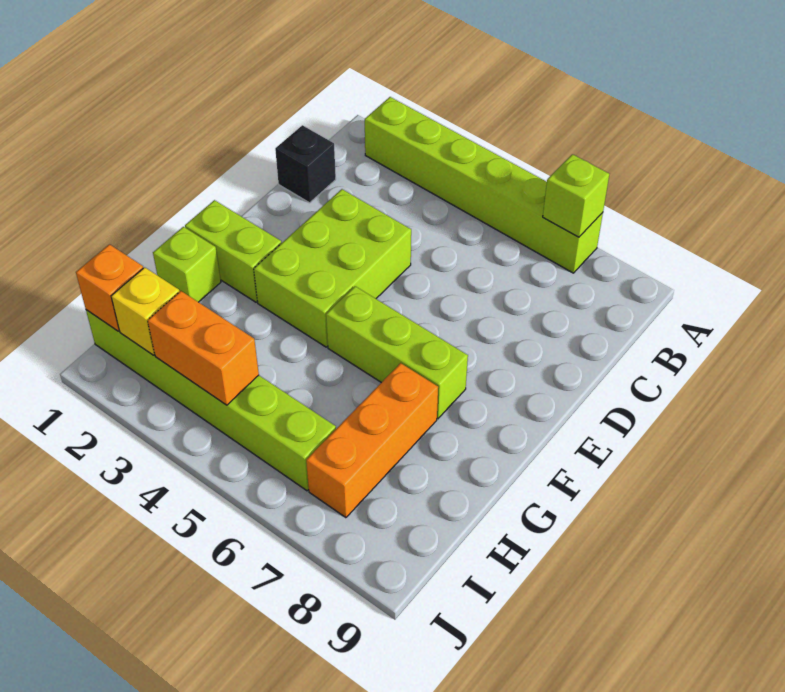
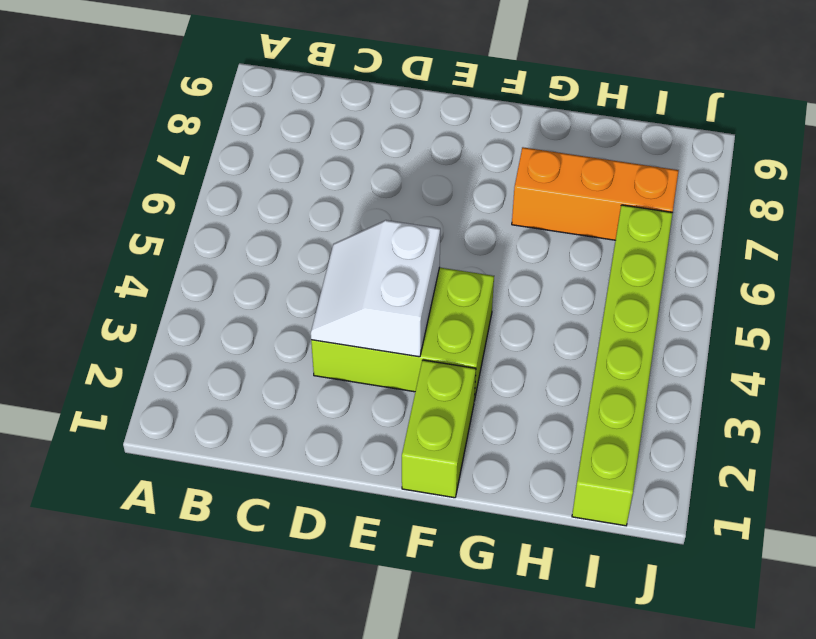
white 2x2 slope [311,220,440,357] -> none
none -> lime 1x6 brick [365,97,603,273]
none -> black 1x1 brick [275,125,336,203]
none -> lime 1x3 brick [326,286,468,418]

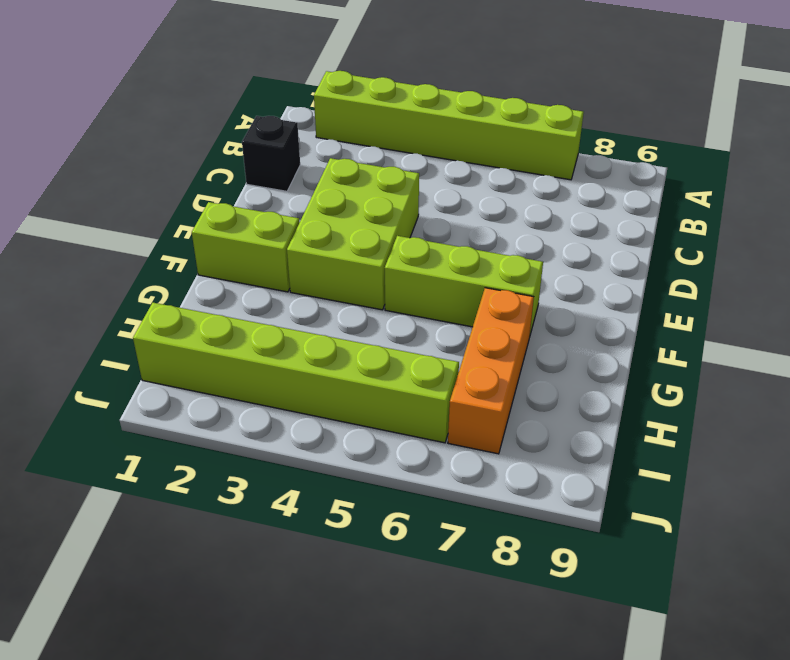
none -> lime 1x1 brick [153,227,221,302]
none -> lime 1x1 brick [543,154,609,237]
none -> orange 1x1 brick [76,244,143,331]

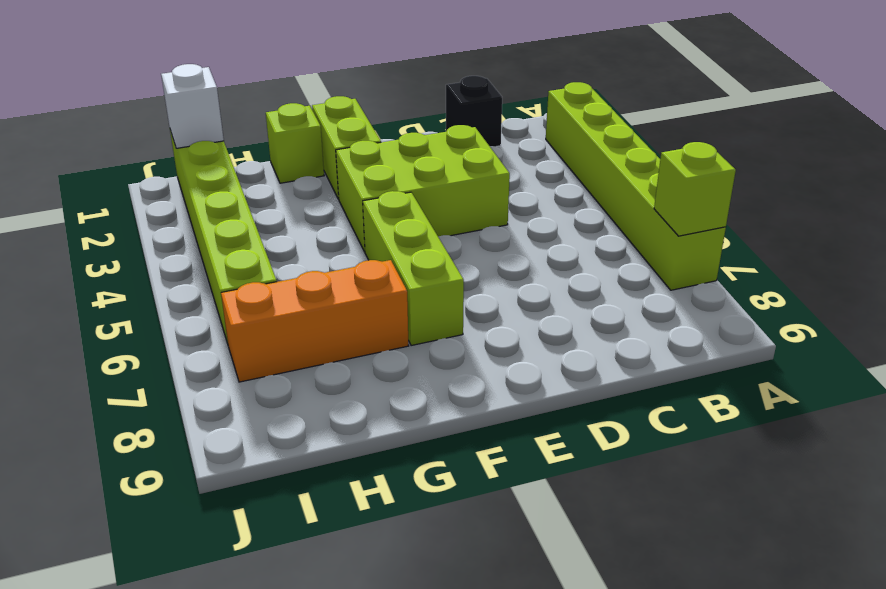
white 1x1 brick [161,64,224,148] -> orange 1x1 brick [76,244,143,331]
none -> yellow 1x1 brick [111,267,179,355]
none -> orange 1x2 brick [148,291,259,405]

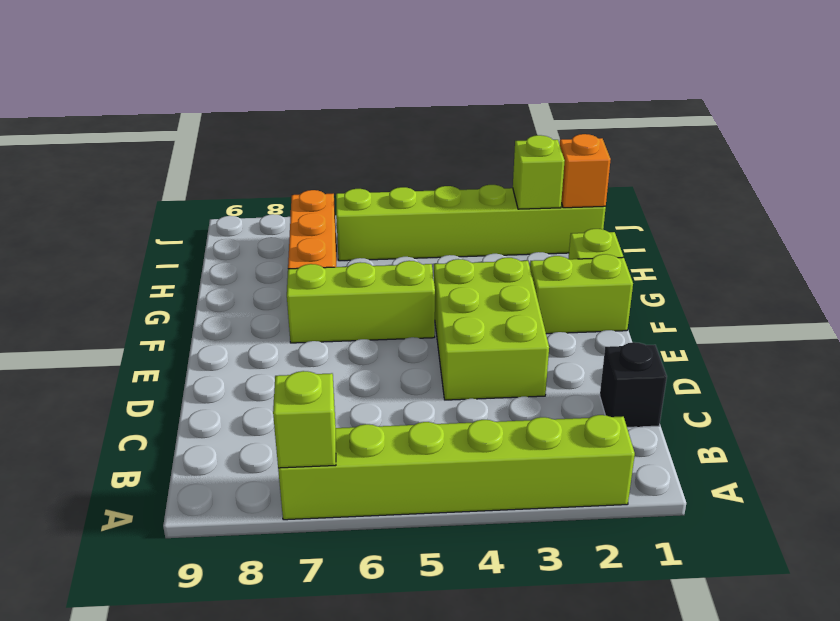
lime 1x1 brick [513,135,565,209] -> yellow 1x1 brick [111,267,179,355]
none -> orange 1x2 brick [148,291,259,405]

